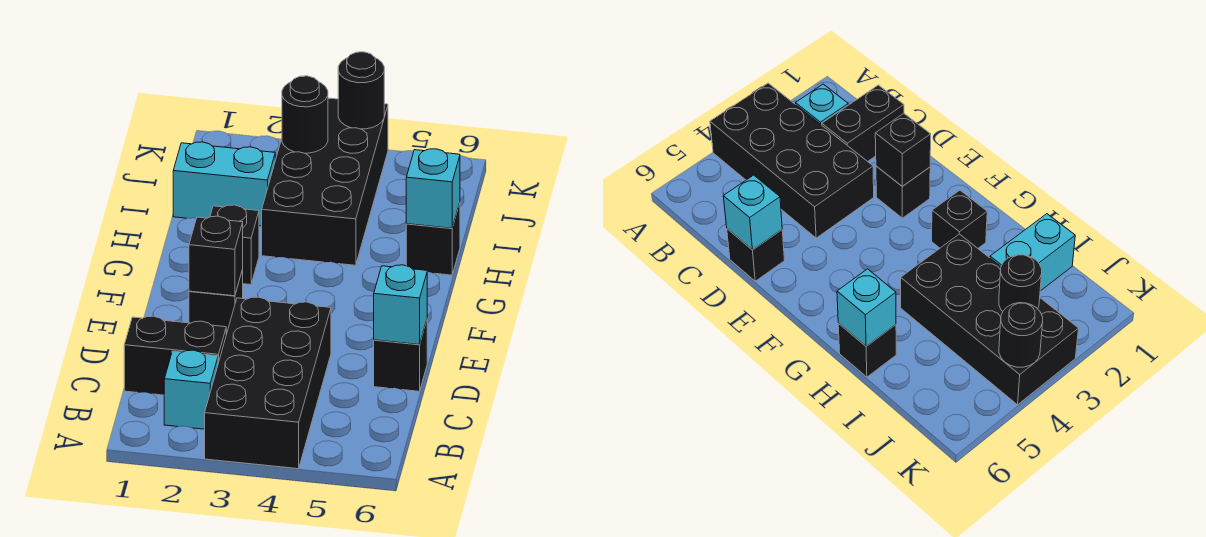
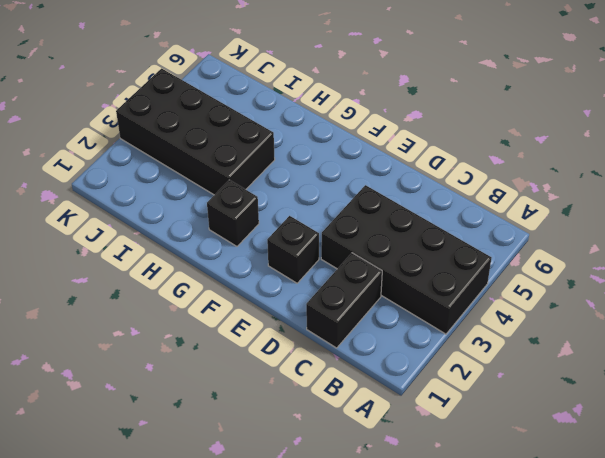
none -> cyan 1x1 brick [164,350,218,429]
none -> black 1x1 brick [374,320,427,391]
none -> black 1x1 brick [406,203,460,275]

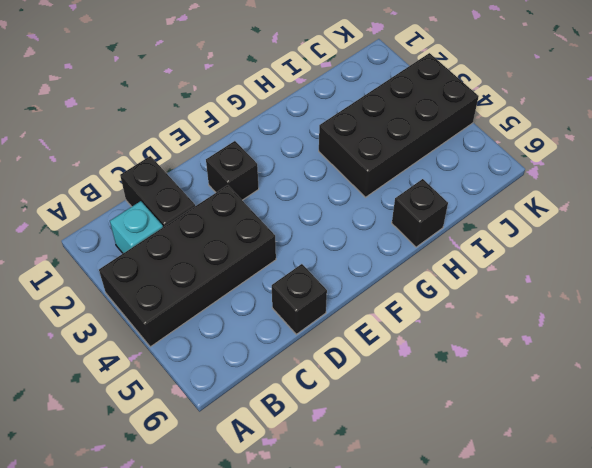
none -> black 1x1 brick [210,205,259,285]
none -> cyan 1x2 brick [173,142,275,226]
none -> cyan 1x1 brick [374,265,427,345]

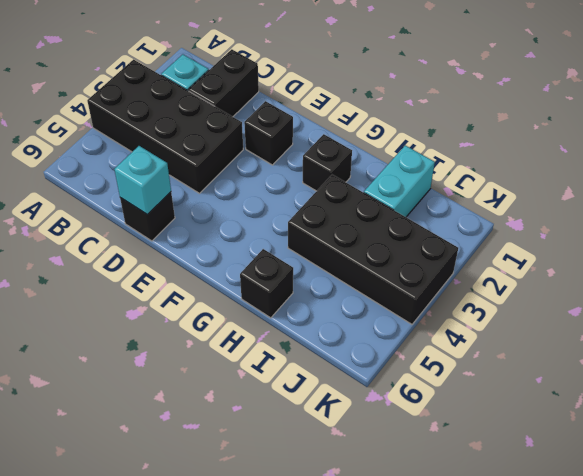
none -> black 1x1 brick [189,216,243,296]
none -> cyan 1x1 brick [406,149,460,228]
none -> black 1x1 round brick [282,76,328,153]

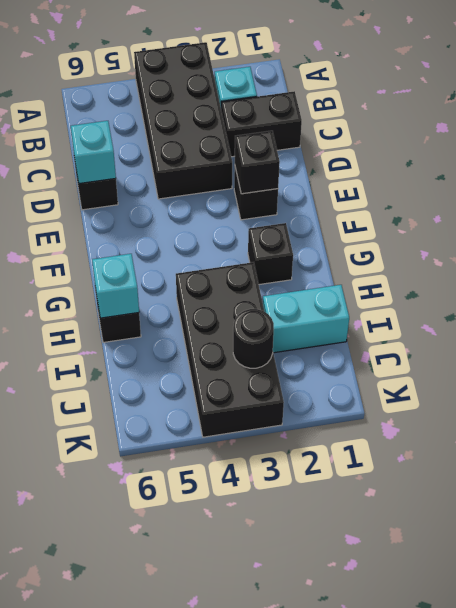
none -> black 1x1 round brick [338,52,384,129]

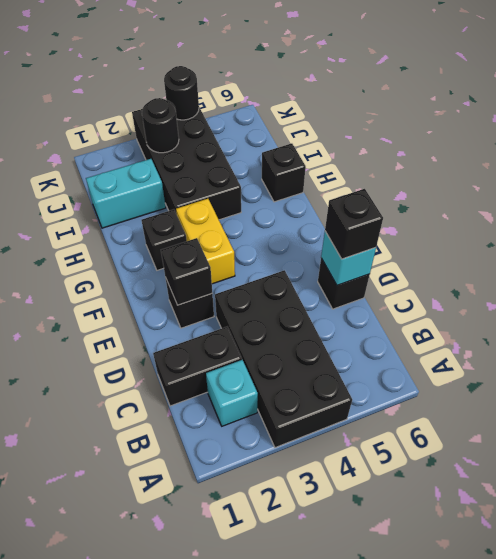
black 1x1 brick [325,189,383,259] -> none
yellow 1x2 brick [176,199,235,284] -> none
none -> cyan 1x1 brick [406,149,460,228]

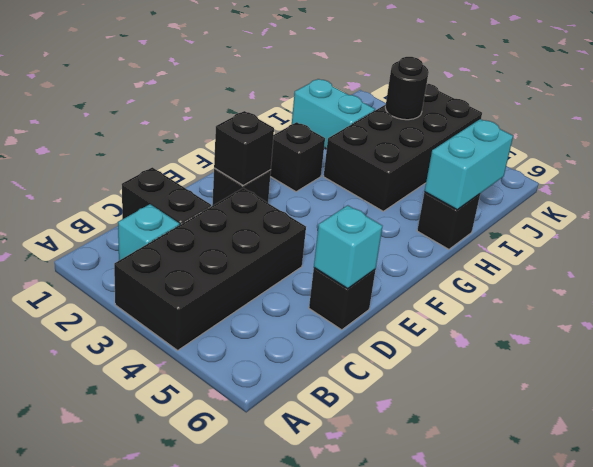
cyan 1x2 brick [425,119,513,210] -> cyan 1x1 brick [406,149,460,228]
none -> black 1x1 round brick [338,52,384,129]

